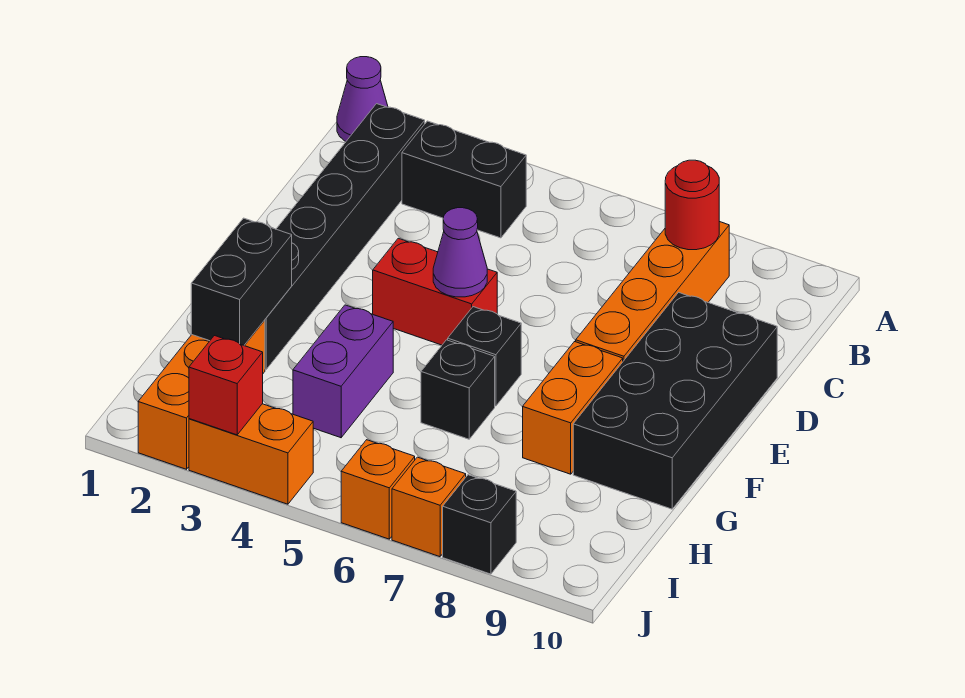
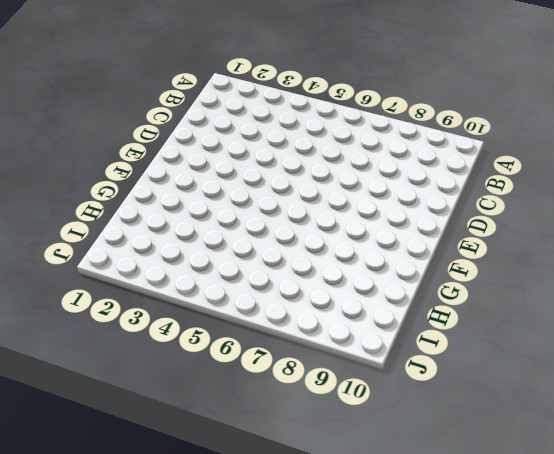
none -> purple 1x1 cone [337,57,388,141]
none -> black 1x6 brick [265,104,425,369]
none -> black 1x2 brick [402,121,526,238]

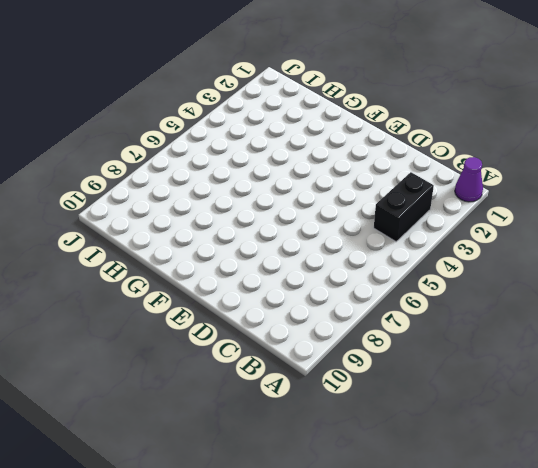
none -> black 1x6 brick [265,104,425,369]
none -> orange 1x4 brick [576,222,729,361]
none -> black 2x4 brick [573,292,777,509]

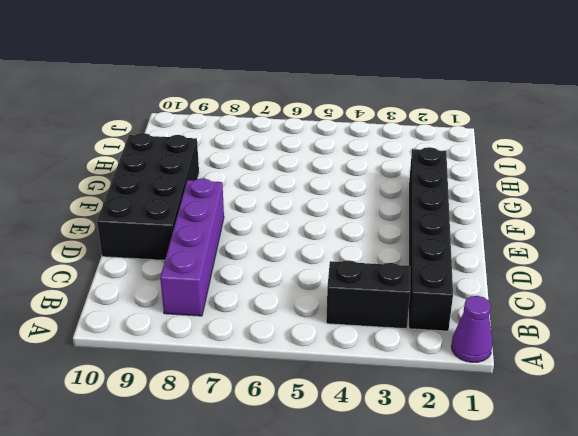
purple 1x4 brick [160,179,224,316] -> orange 1x4 brick [576,222,729,361]
none -> red 1x2 brick [373,238,497,345]
none -> black 1x1 brick [448,307,521,406]
none -> orange 1x2 brick [523,342,623,474]

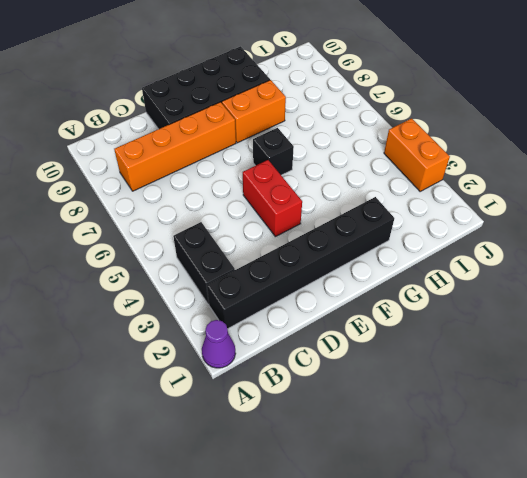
none -> purple 1x2 brick [293,305,393,438]
none -> black 1x1 brick [421,340,495,439]
none -> orange 1x3 brick [138,320,265,469]

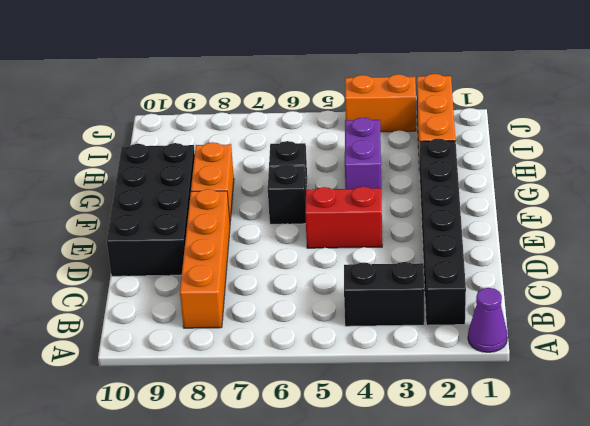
none -> orange 1x1 brick [341,440,415,539]
none -> orange 1x1 brick [392,457,466,557]
none -> black 1x1 brick [443,475,516,574]

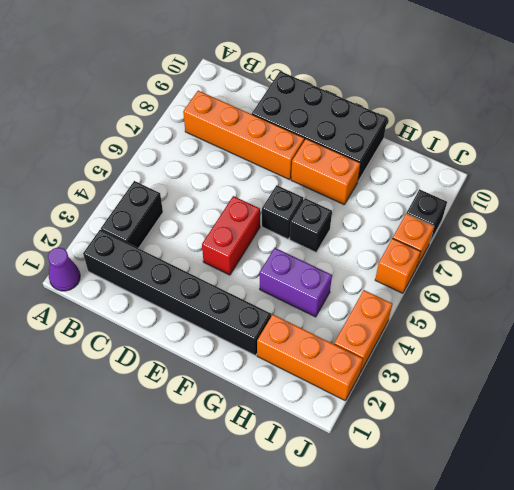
none -> red 1x1 round brick [665,160,719,250]
none -> purple 1x1 cone [433,208,487,297]
none -> black 1x2 brick [191,218,292,345]

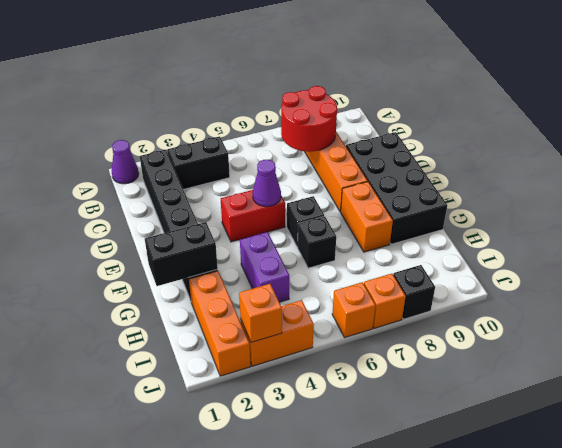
red 2x2 round brick [281,86,337,152] -> red 1x1 round brick [665,160,719,250]
black 1x2 brick [145,222,218,286] -> black 1x2 brick turned to [191,218,292,345]
orange 1x1 brick [239,284,282,343] -> red 1x1 brick [189,336,263,435]

